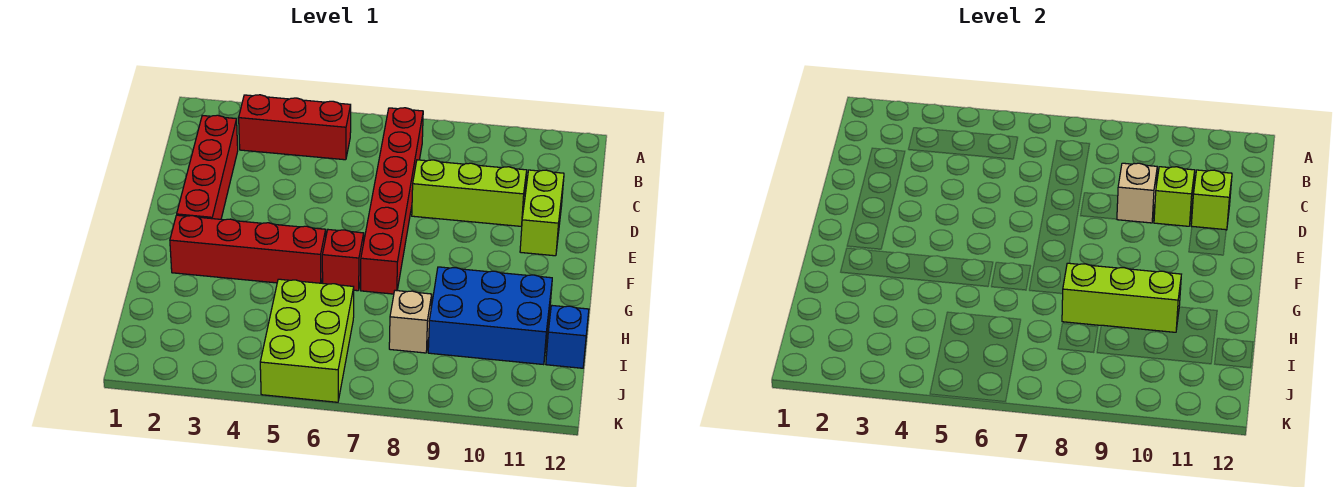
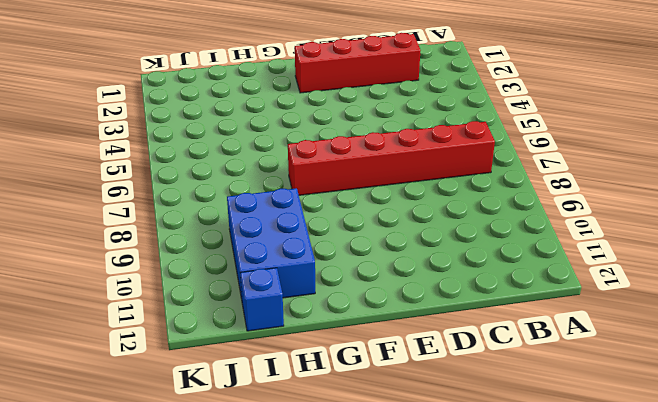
none -> red 1x3 brick [239,95,351,160]
none -> lime 1x3 brick [412,160,527,226]
none -> lime 1x2 brick [520,170,564,256]

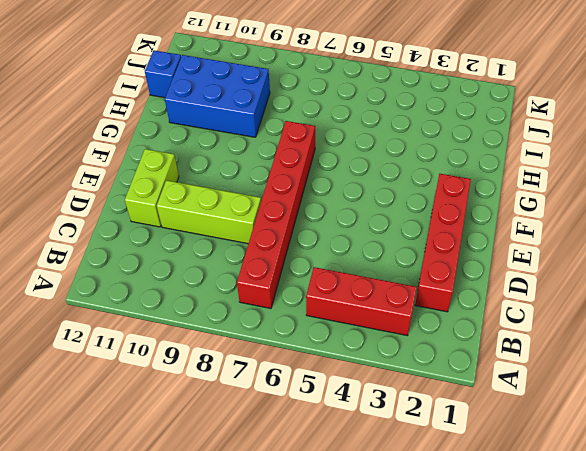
none -> red 1x4 brick [170,215,326,283]
none -> red 1x1 brick [322,230,364,291]
none -> lime 2x3 brick [260,279,354,402]

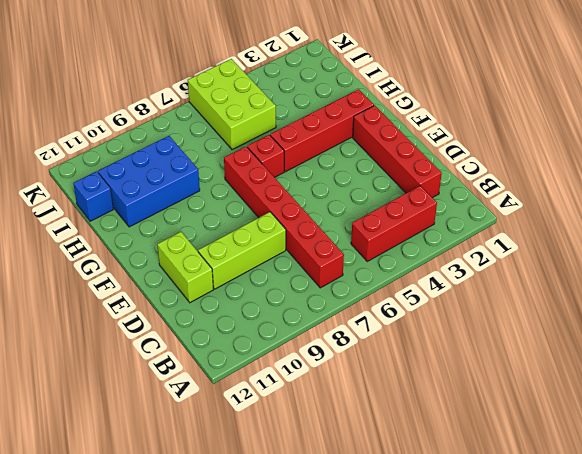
none -> tan 1x1 brick [389,290,432,353]
none -> tan 1x1 brick [1117,163,1157,223]
none -> lime 1x1 brick [1154,167,1195,226]

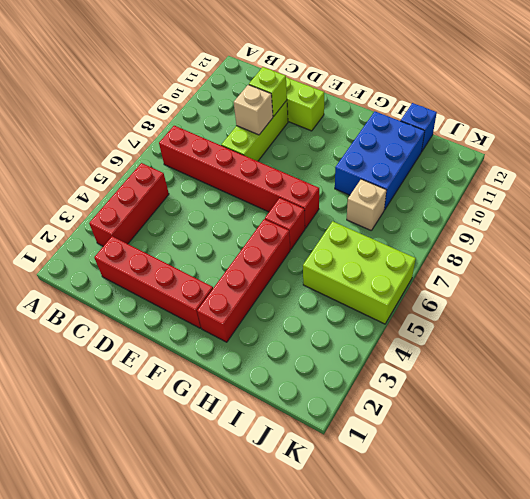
none -> lime 1x1 brick [1191,170,1232,230]
none -> lime 1x3 brick [1062,263,1181,332]

